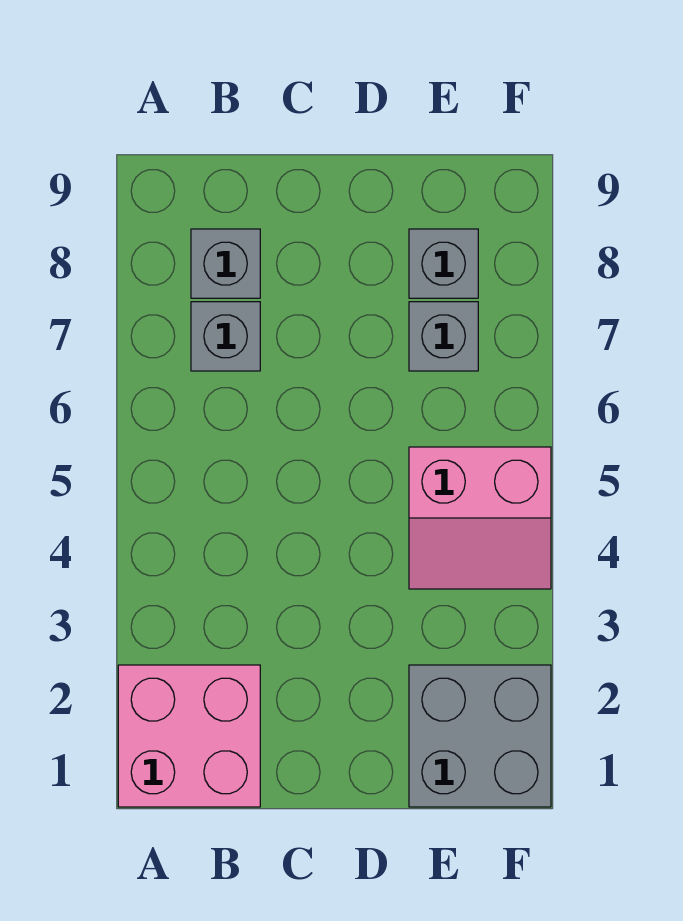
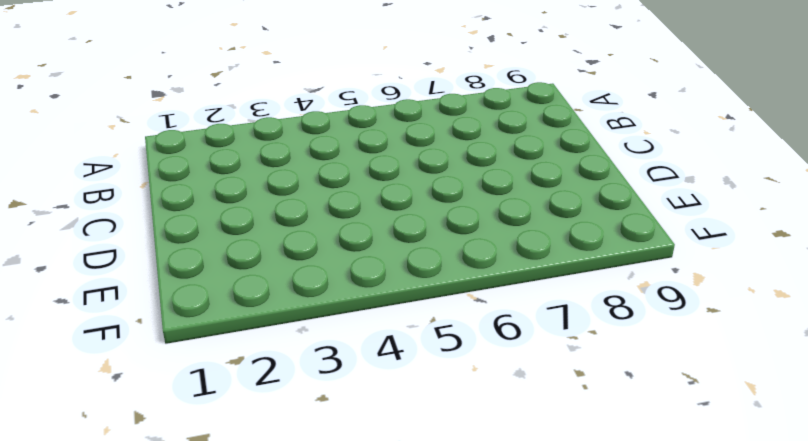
none -> pink 2x2 brick [118,665,260,807]
none -> grey 1x1 brick [191,302,260,371]

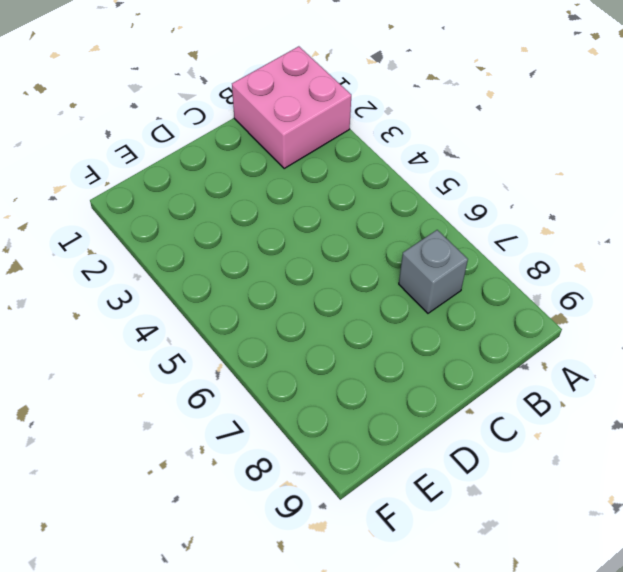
none -> grey 1x1 brick [191,229,260,298]
none -> grey 2x2 brick [409,665,551,807]

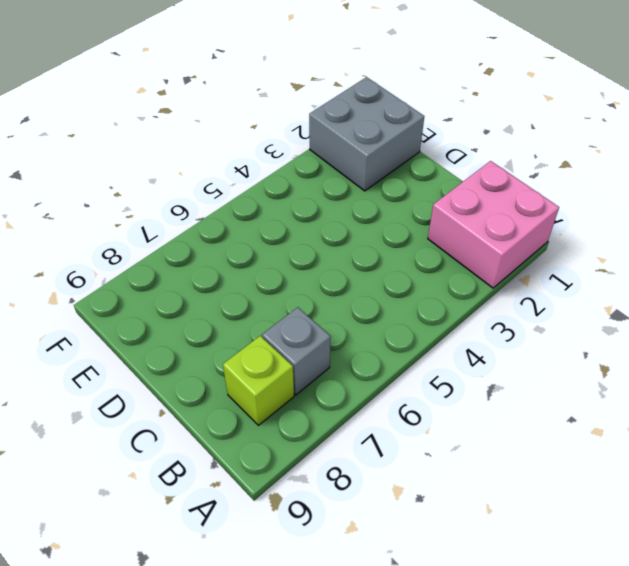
lime 1x1 brick [223,336,294,425] -> grey 1x1 brick [191,229,260,298]
none -> pink 2x2 slope [409,447,551,589]
none -> grey 1x1 brick [409,302,478,371]

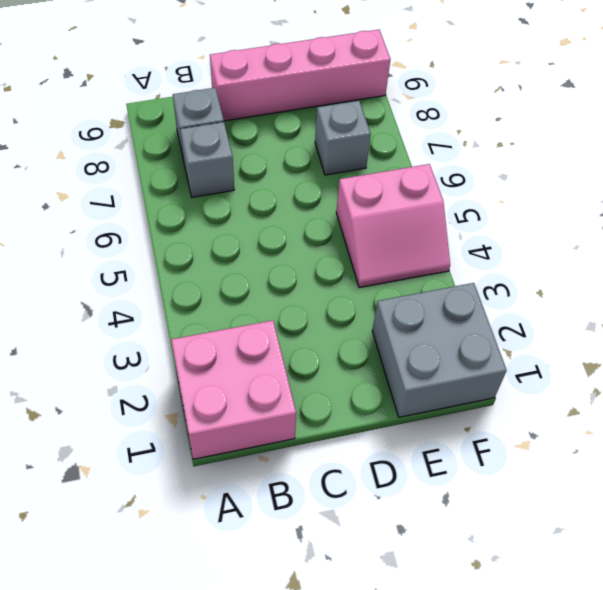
pink 1x4 brick [210,30,391,121] -> none
none -> grey 1x1 brick [409,229,478,298]

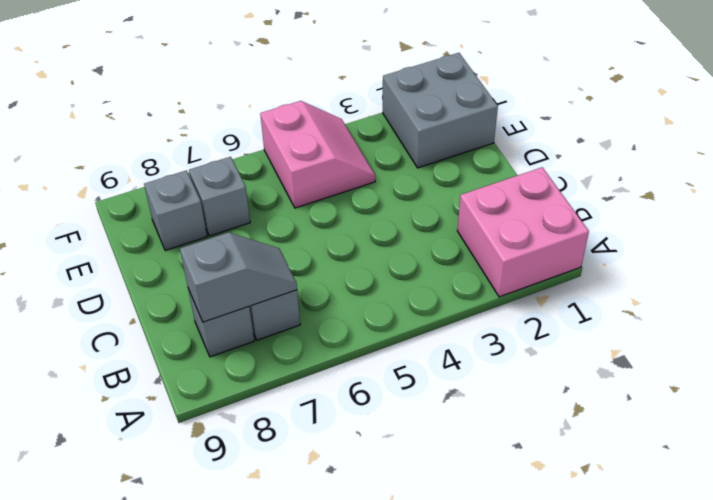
grey 1x2 slope [180,233,297,322] -> none

